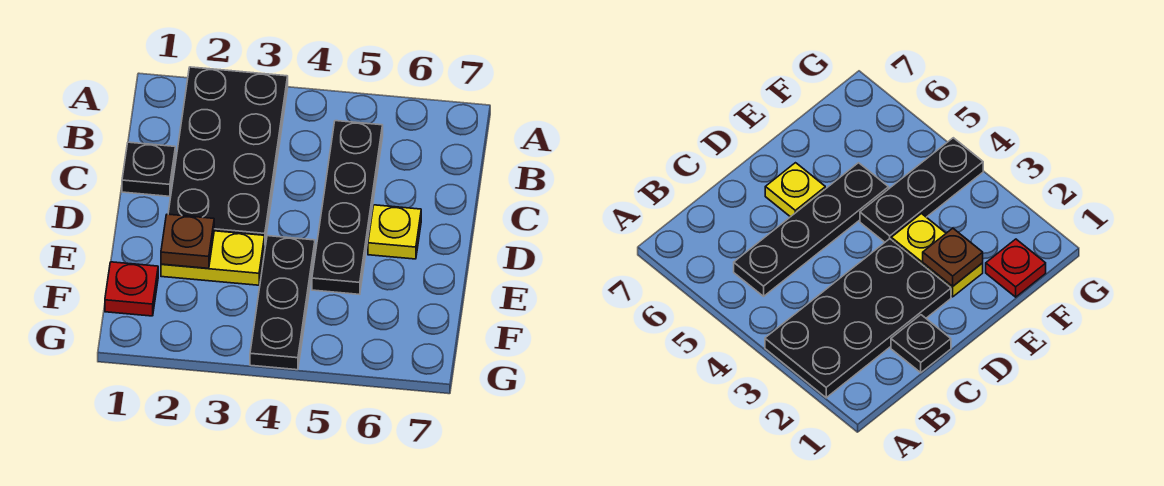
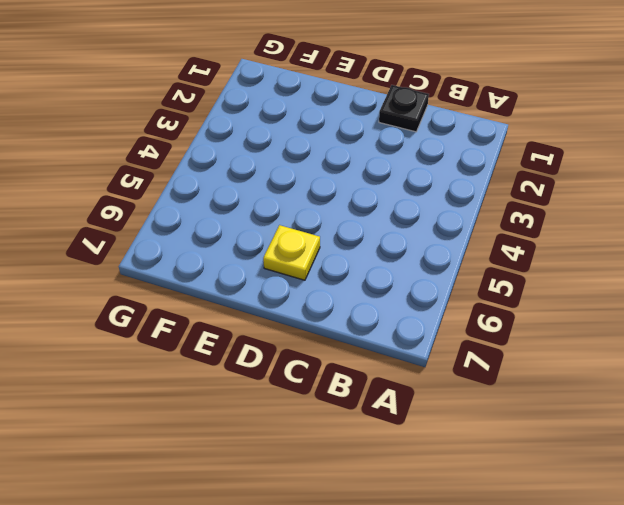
none -> black 2x4 plate [168,67,288,241]
none -> black 1x4 plate [312,121,383,294]

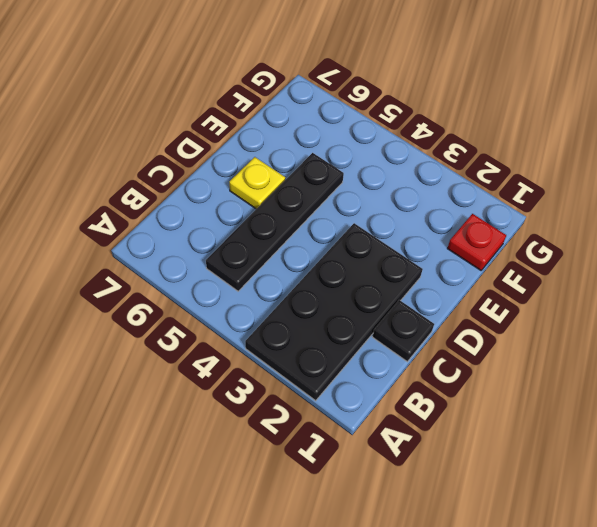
none -> yellow 1x2 plate [161,231,265,285]
none -> black 1x3 plate [250,236,315,370]

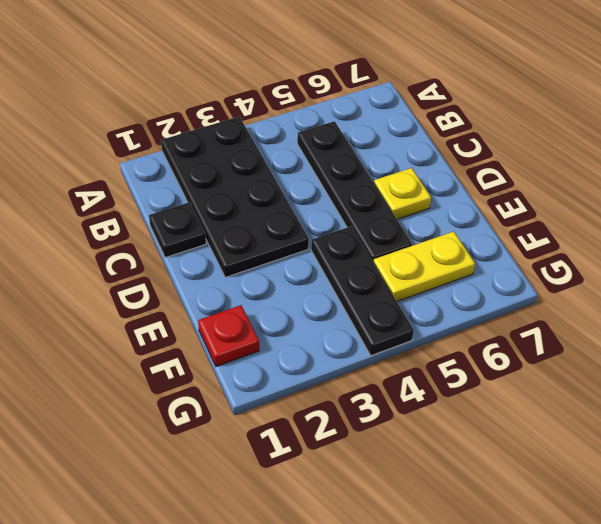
yellow 1x2 plate [373,231,475,301] -> yellow 1x2 plate moved to [161,231,265,285]
none -> brown 1x1 plate [161,214,214,268]

